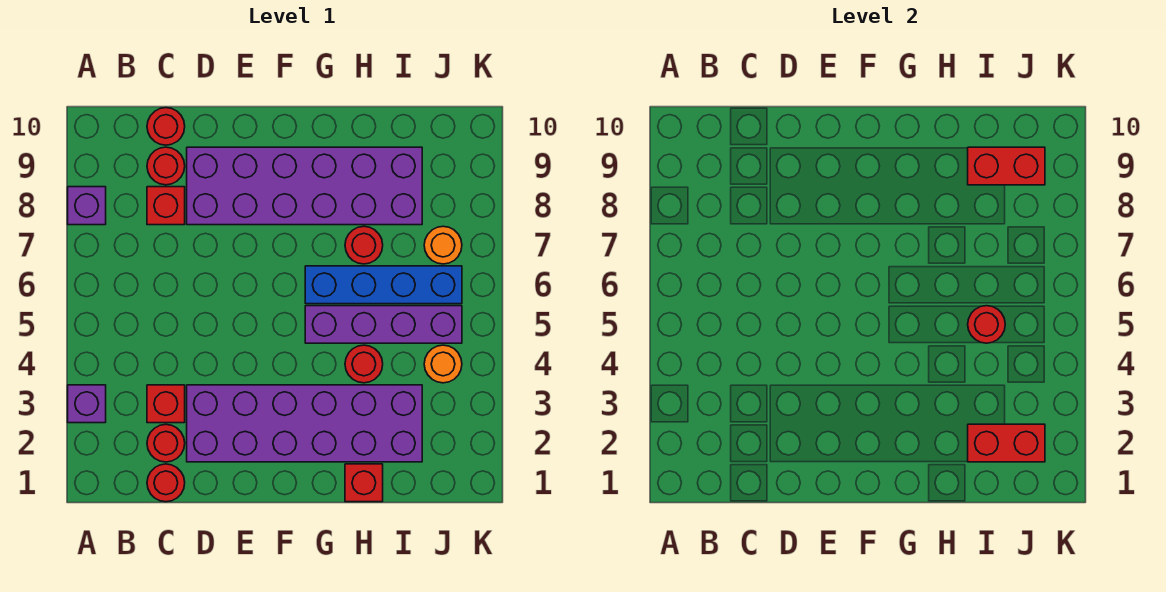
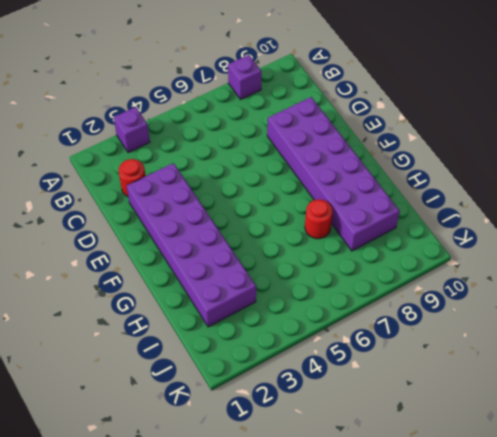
none -> red 1x1 round brick [147,464,185,502]
none -> red 1x1 brick [147,385,185,423]
none -> red 1x1 brick [147,187,185,225]

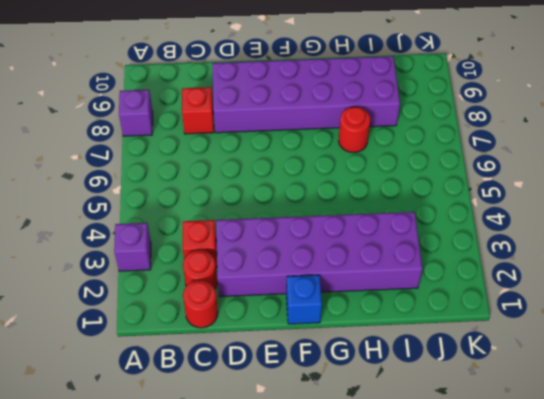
blue 1x1 brick [286,275,322,324] -> none
none -> red 1x1 round brick [147,147,185,185]
none -> red 1x1 round brick [147,108,185,145]
none -> purple 1x4 brick [305,306,462,343]

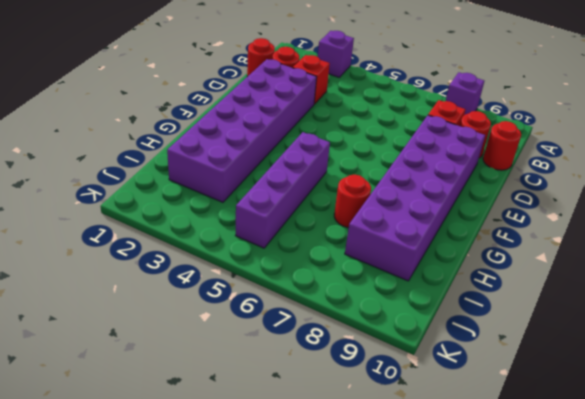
none -> blue 1x4 brick [305,266,462,304]
none -> red 1x1 brick [345,464,383,502]
none -> red 1x1 round brick [345,345,383,383]

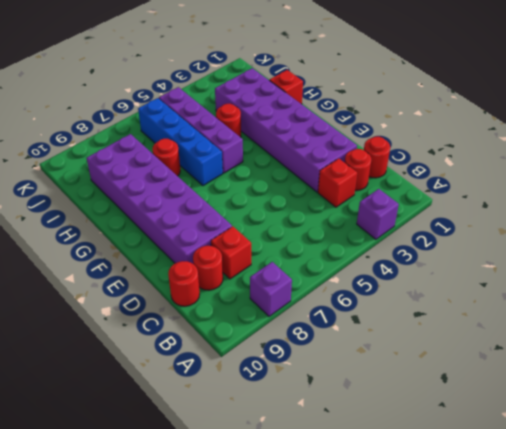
none -> orange 1x1 round brick [424,345,462,383]
none -> orange 1x1 round brick [424,226,462,264]
none -> red 1x2 brick [968,424,1045,462]

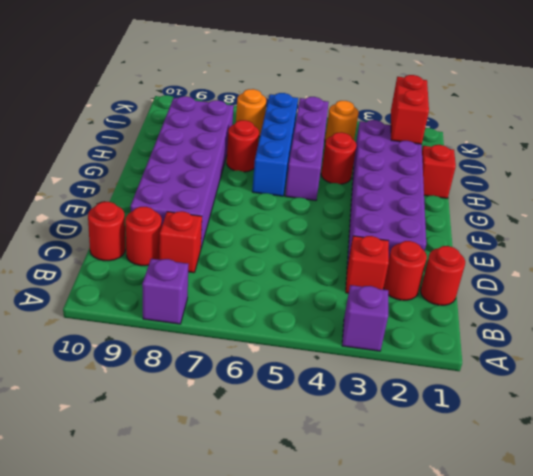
none -> red 1x1 round brick [968,306,1005,343]
none -> red 1x2 brick [968,147,1045,185]

